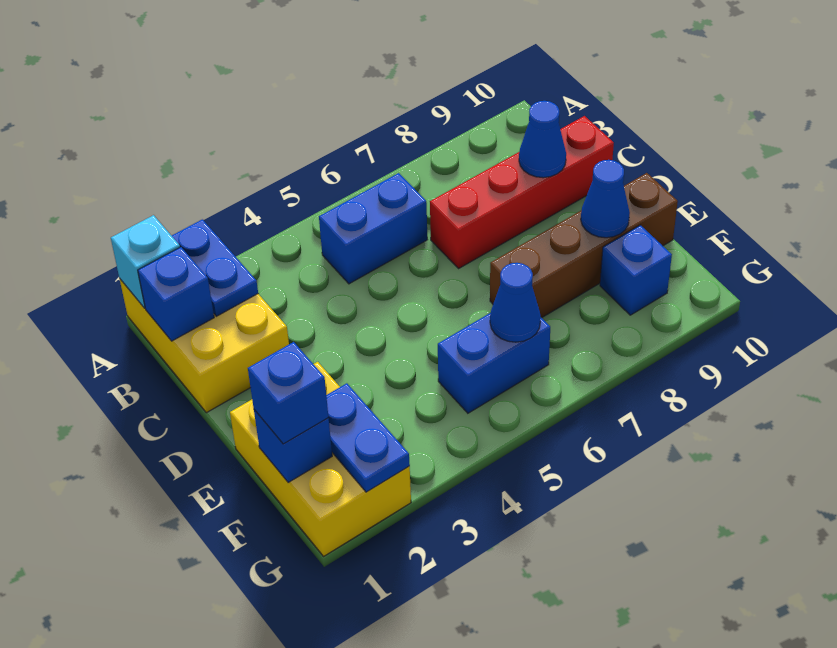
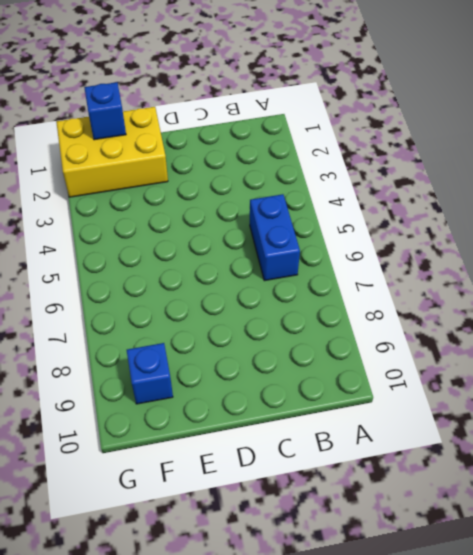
none -> yellow 2x3 brick [120,279,289,413]
none -> red 1x4 brick [430,116,614,268]
none -> brown 1x4 brick [490,173,678,318]

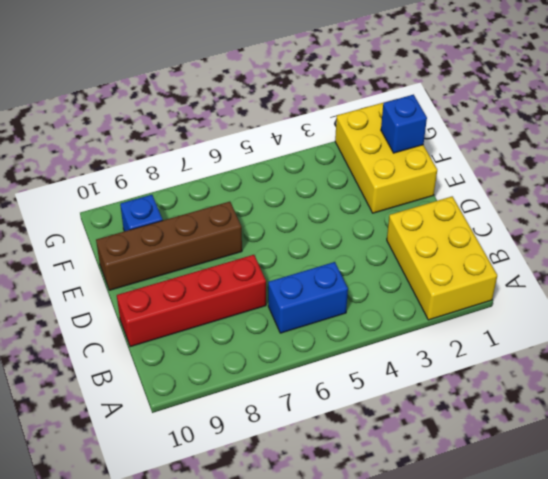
none -> blue 1x2 brick [438,313,550,413]
none -> cyan 1x1 brick [111,215,180,308]
none -> blue 1x2 plate [172,219,258,316]

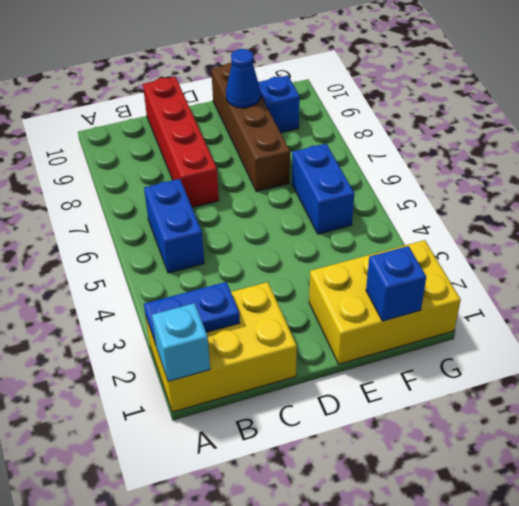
none -> blue 1x1 brick [138,247,214,341]
none -> blue 1x1 cone [519,101,566,178]
none -> blue 1x2 plate [326,383,410,492]

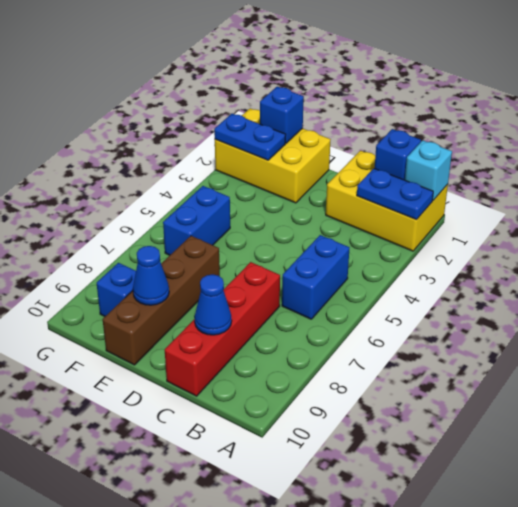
none -> blue 1x1 cone [490,263,541,342]
none -> blue 1x1 brick [248,342,328,444]

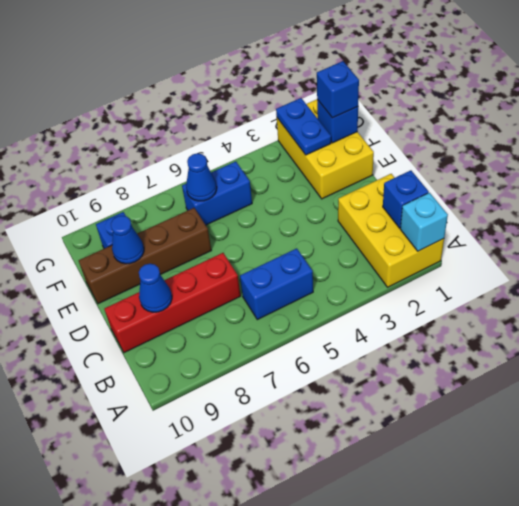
none -> blue 1x2 plate [172,219,258,316]

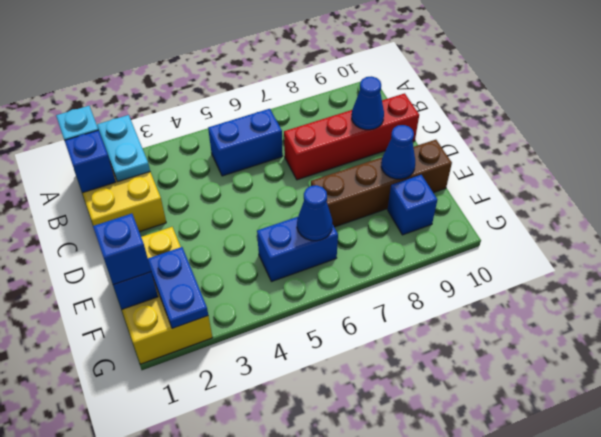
cyan 1x2 plate [97,115,150,181] -> blue 1x2 plate [172,219,258,316]

